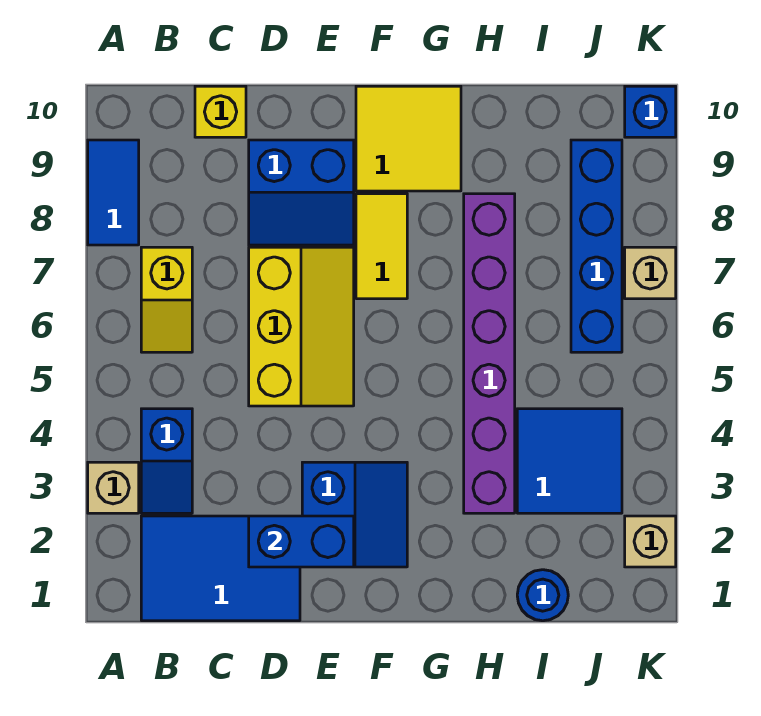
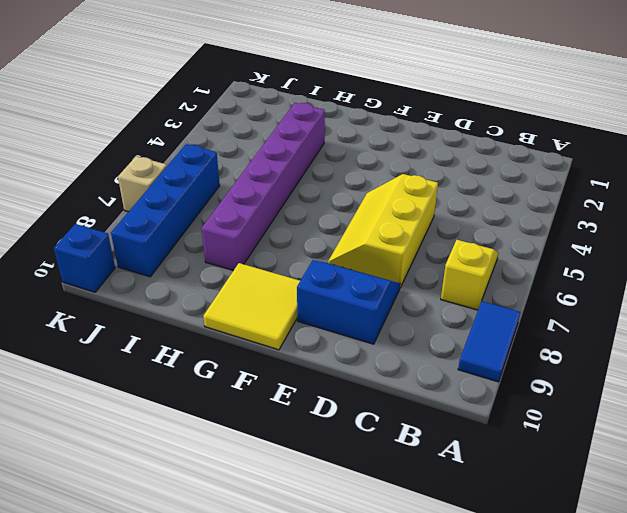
none -> tan 1x1 brick [88,462,139,513]
none -> blue 2x3 tile [141,516,300,621]
none -> blue 1x2 slope [141,409,192,513]

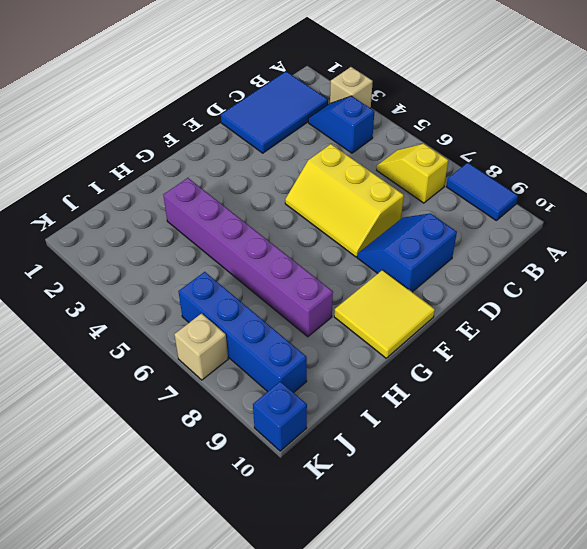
none -> yellow 1x1 brick [195,86,246,137]
none -> blue 2x2 slope [302,462,407,567]
none -> yellow 1x2 tile [356,194,407,299]

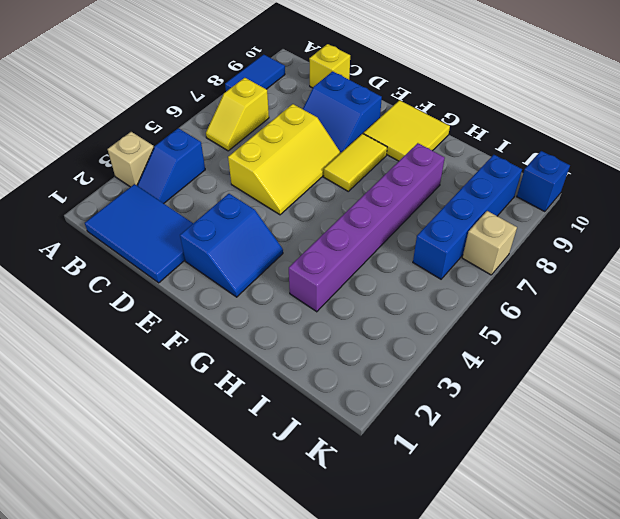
none -> blue 1x1 round brick [517,570,568,621]
none -> blue 2x2 tile [517,409,622,513]
none -> tan 1x1 brick [625,516,676,567]

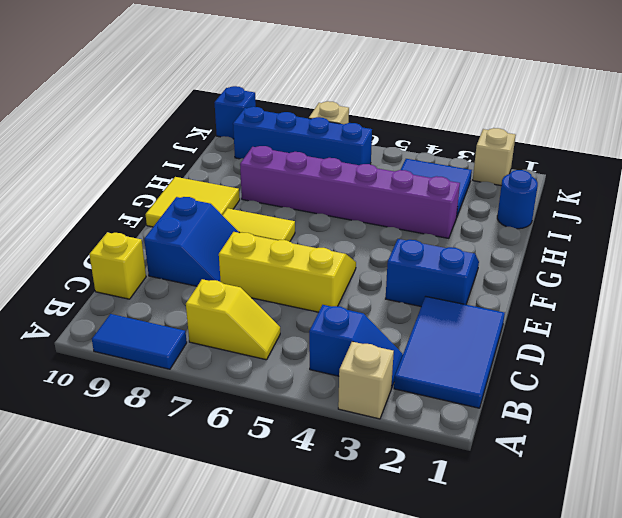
none -> blue 1x2 brick [249,516,354,567]

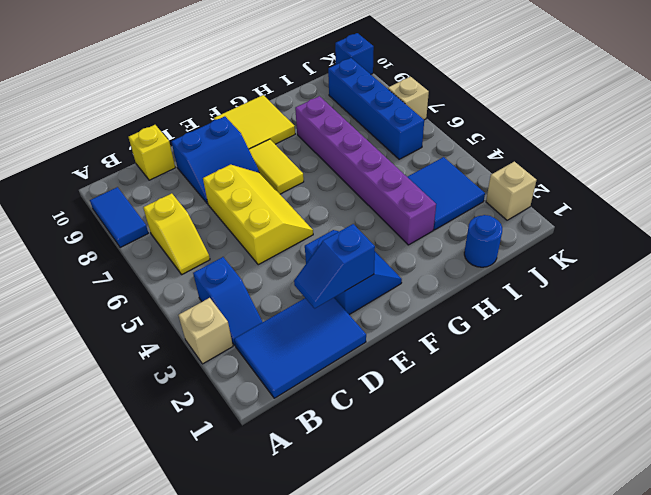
blue 1x2 slope [294,224,375,308] -> blue 1x2 brick [249,516,354,567]

